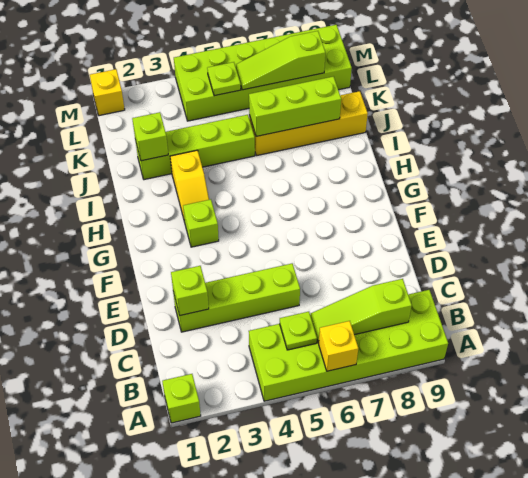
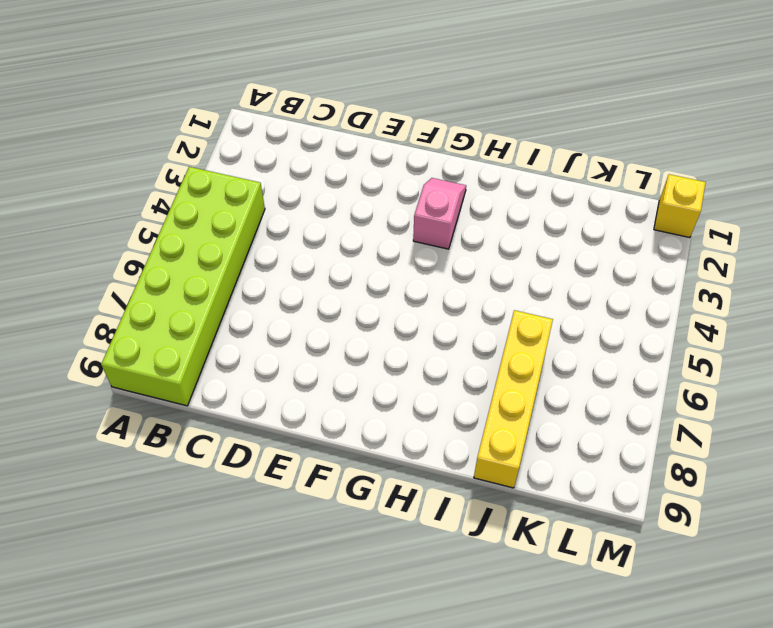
pink 1x2 slope [413,178,466,249] -> lime 1x1 brick [183,199,219,247]
none -> lime 1x1 brick [162,374,201,423]
none -> lime 1x4 brick [173,264,300,332]
none -> yellow 1x2 slope [170,150,209,222]

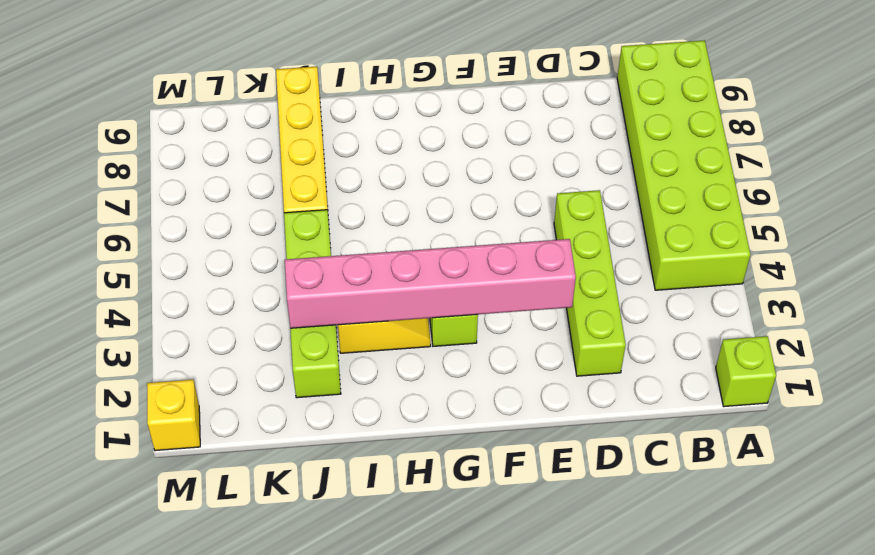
pink 1x6 brick [285,239,576,328] -> none
none -> lime 2x6 brick [174,25,352,121]
none -> yellow 1x1 brick [319,321,358,371]
none -> lime 1x1 plate [280,312,317,350]

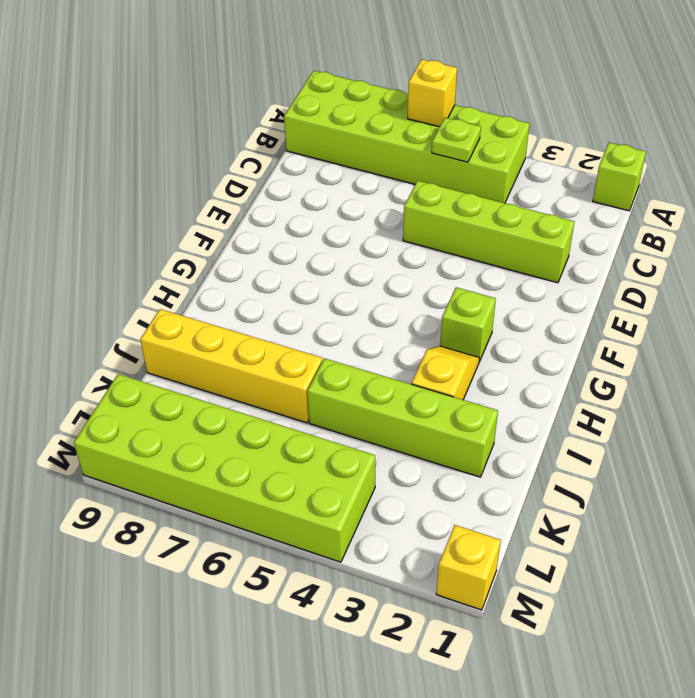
none -> lime 1x3 slope [310,279,412,343]
none -> lime 1x1 brick [171,266,209,316]
none -> lime 1x1 brick [132,112,168,161]

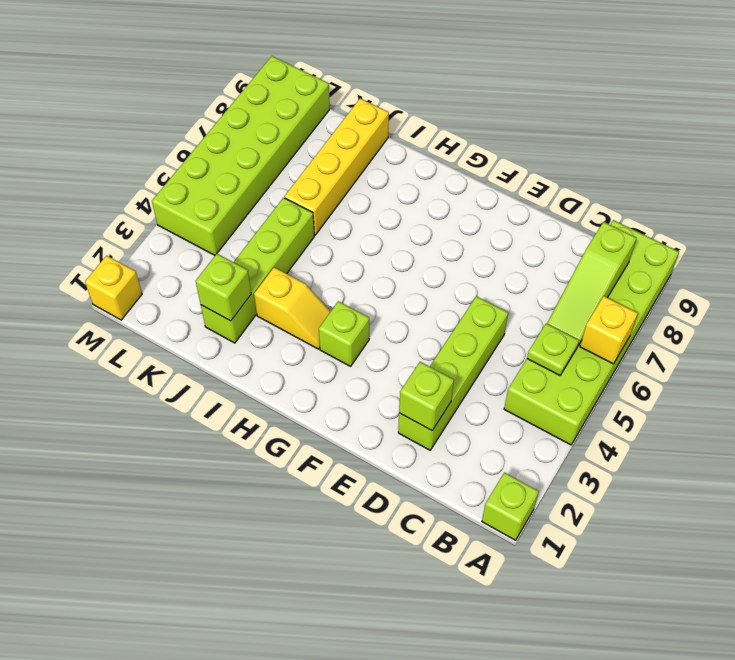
none -> lime 1x3 brick [249,76,341,136]
none -> lime 1x1 plate [207,62,241,96]
none -> lime 1x3 slope [236,31,325,90]

